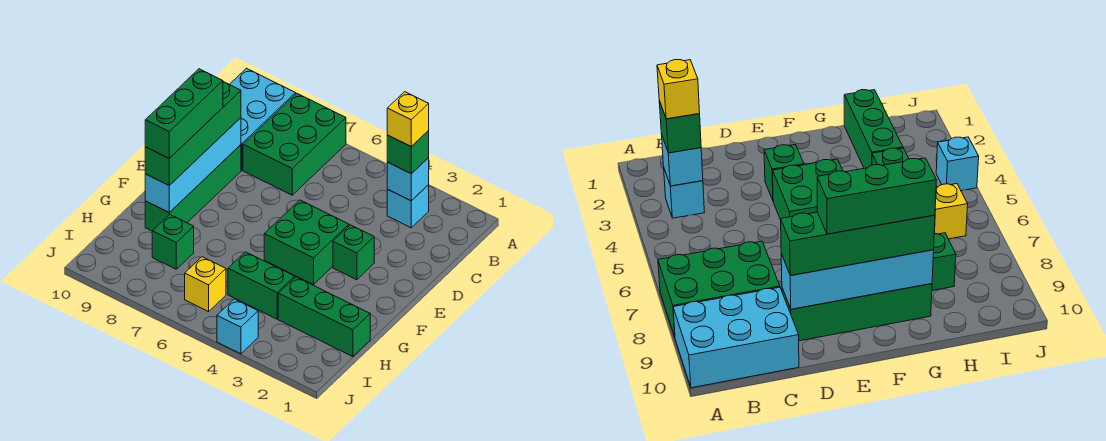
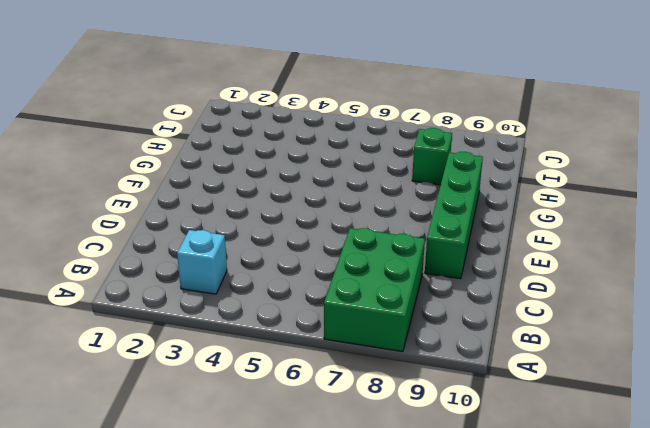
none -> cyan 2x3 brick [230,68,296,170]
none -> green 1x1 brick [333,225,374,280]
none -> green 2x2 brick [264,200,349,285]

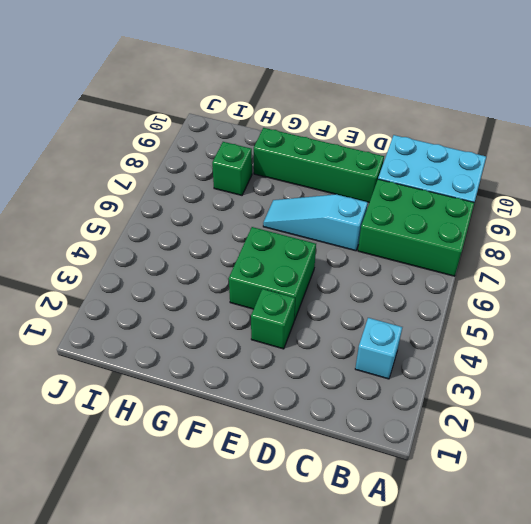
cyan 1x3 slope [263,194,368,251] -> none
none -> green 1x3 brick [278,277,370,357]
none -> green 1x2 brick [228,252,295,319]
none -> yellow 1x1 brick [185,257,226,312]

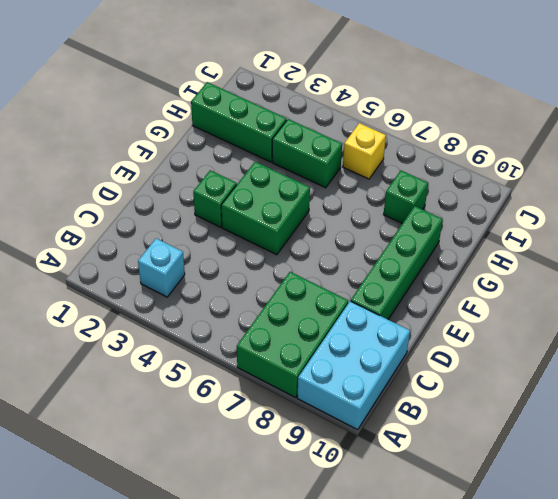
none -> cyan 1x1 brick [217,299,258,354]
none -> cyan 1x1 brick [387,158,429,201]
none -> cyan 1x4 brick [145,118,241,213]

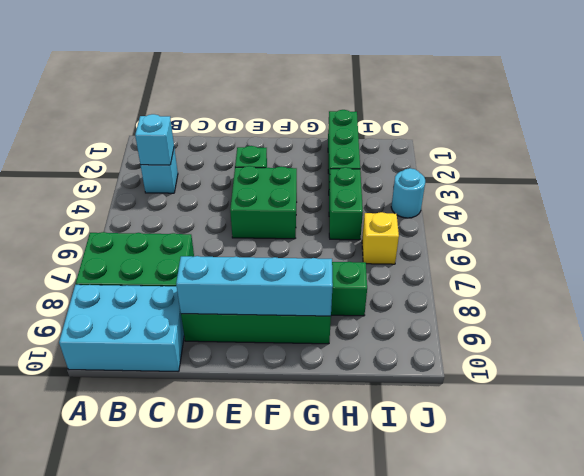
cyan 1x1 round brick [391,168,425,218] -> cyan 1x1 brick [217,299,258,354]
none -> green 1x1 brick [387,131,429,174]
none -> green 1x4 brick [145,82,241,185]
none -> yellow 1x1 brick [387,92,429,147]

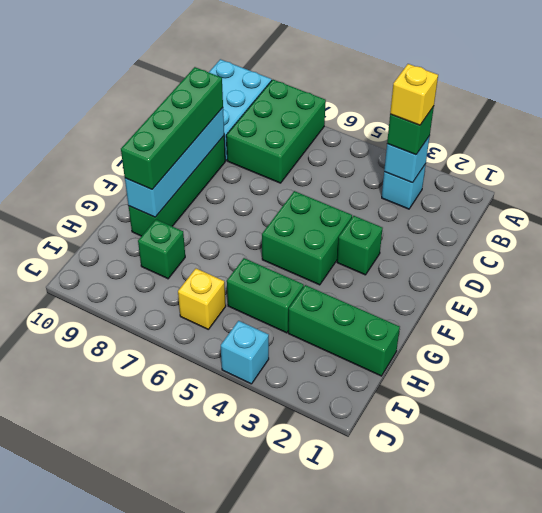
none -> green 1x3 brick [145,69,223,158]

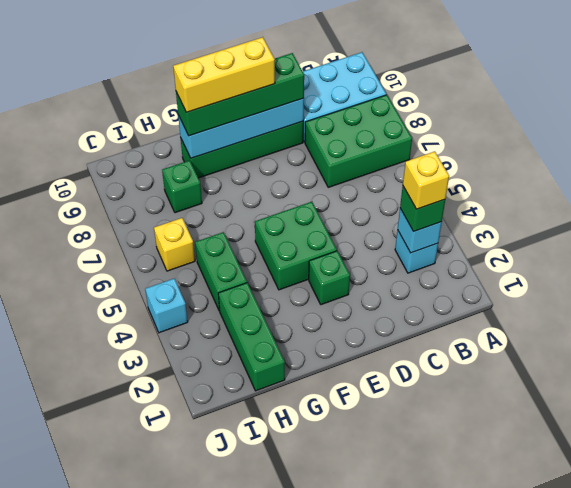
yellow 1x3 brick [173,37,275,112] -> green 1x3 brick [145,69,223,158]

